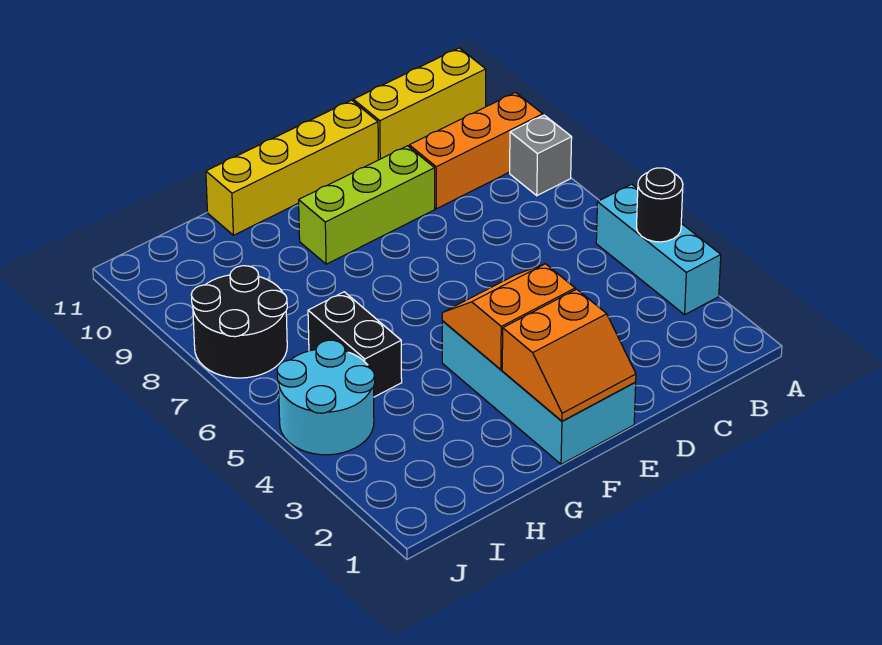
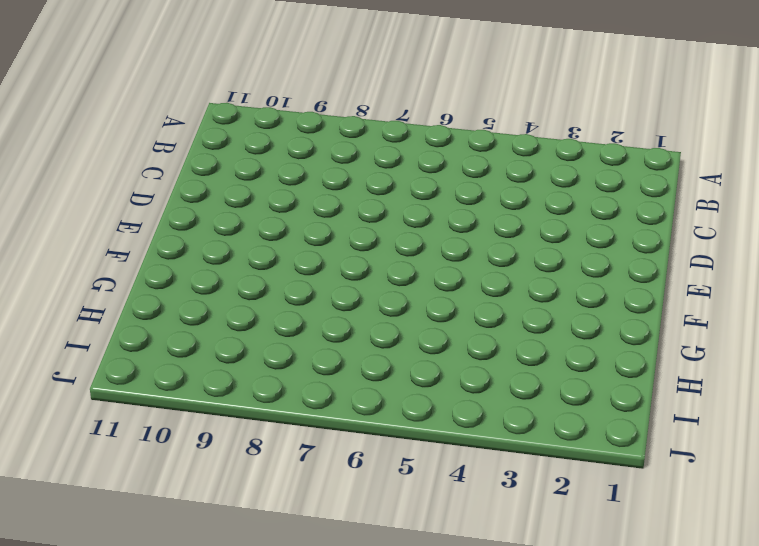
none -> cyan 1x3 brick [596,184,721,315]
none -> grey 1x1 brick [510,115,572,196]
none -> orange 1x3 brick [409,92,543,209]

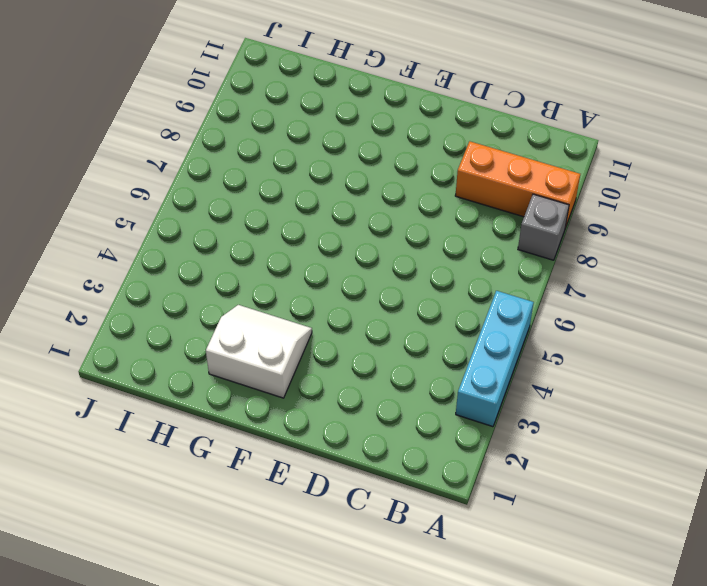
white 2x2 slope [206,305,312,398] -> cyan 2x4 brick [442,321,636,464]
none -> yellow 1x3 brick [353,48,486,160]
none -> lime 1x3 brick [299,146,435,264]
none -> yellow 1x4 brick [206,100,378,235]

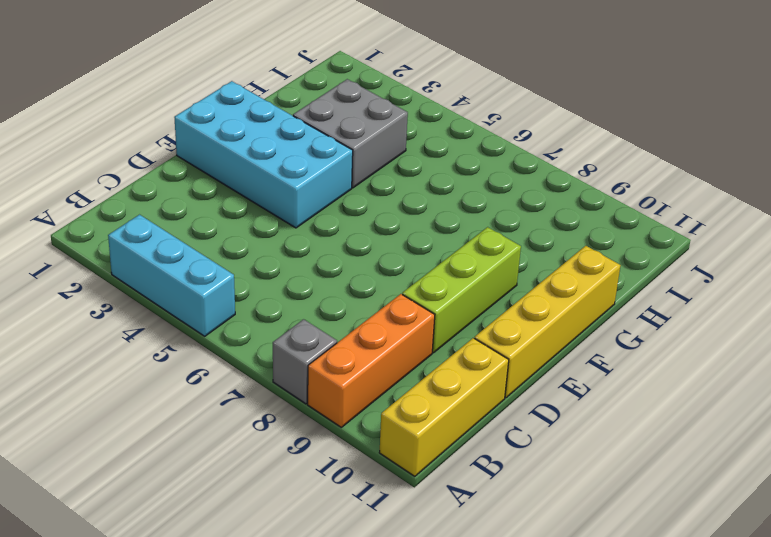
grey 2x2 brick [293,79,408,188] -> none
none -> black 1x2 brick [308,292,402,397]
none -> cyan 2x2 round brick [277,340,375,455]
none -> black 2x2 round brick [191,266,287,378]

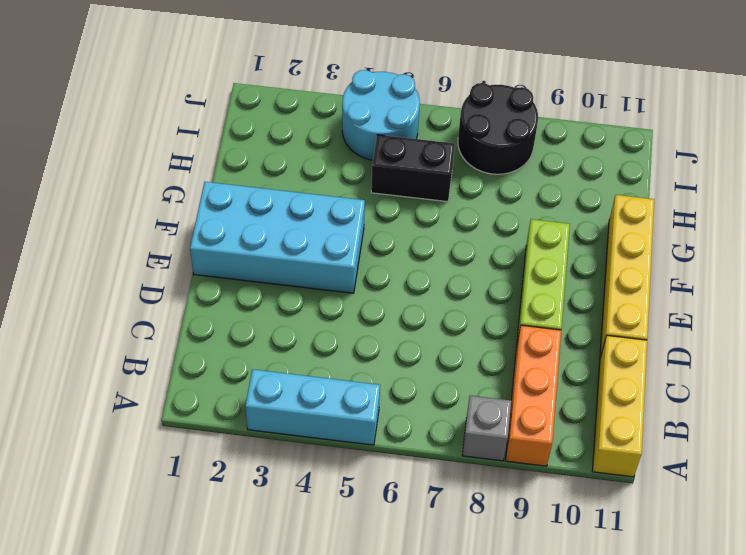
none -> black 1x1 round brick [636,168,683,242]
none -> orange 2x2 slope [502,289,636,421]
none -> orange 2x2 slope [442,264,575,370]

